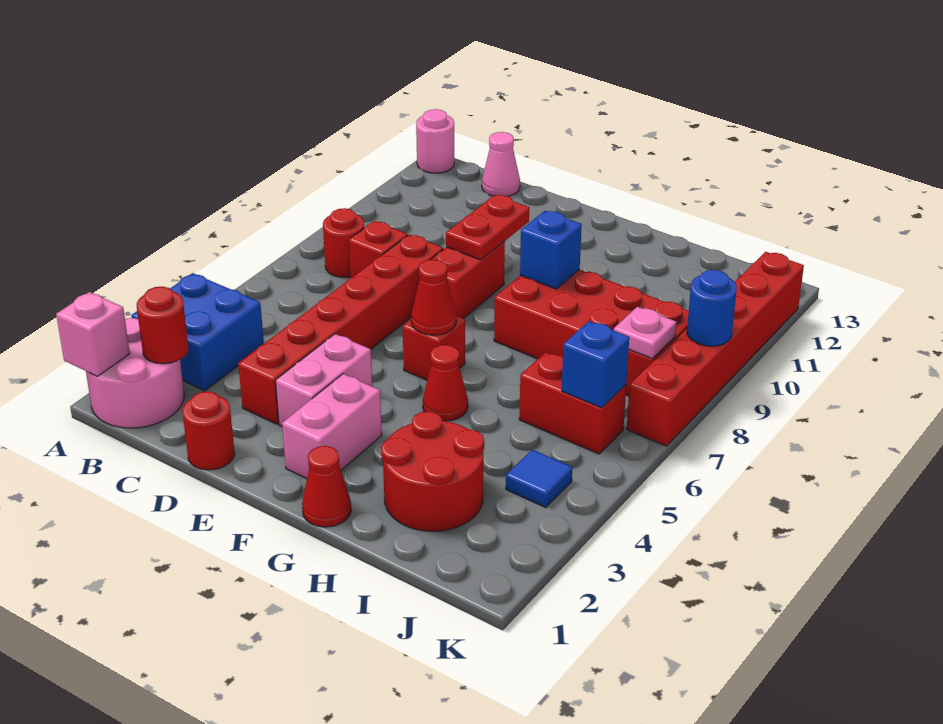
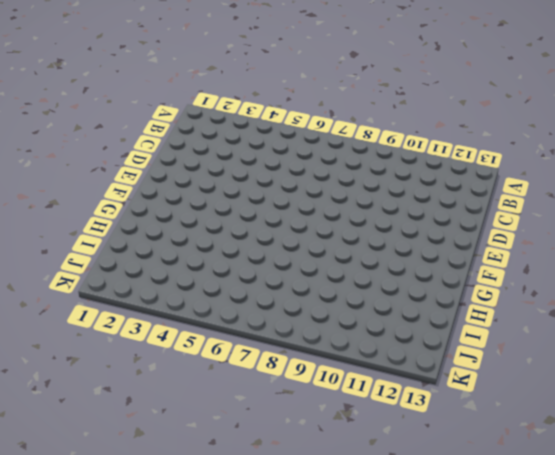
none -> pink 2x2 round brick [86,318,184,428]
none -> blue 2x2 brick [131,273,264,391]
none -> pink 1x1 round brick [416,109,454,173]

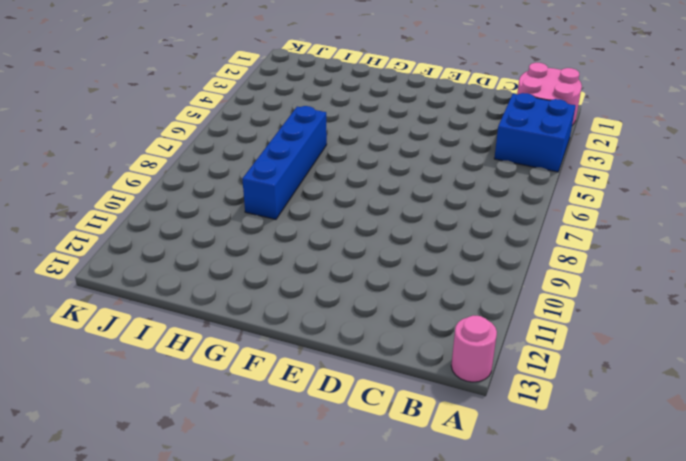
blue 1x4 brick [242,106,327,219] -> red 2x4 brick [494,270,689,396]
none -> red 1x1 round brick [323,208,364,277]
none -> red 1x1 brick [349,221,408,278]
none -> pink 1x1 cone [482,132,520,196]

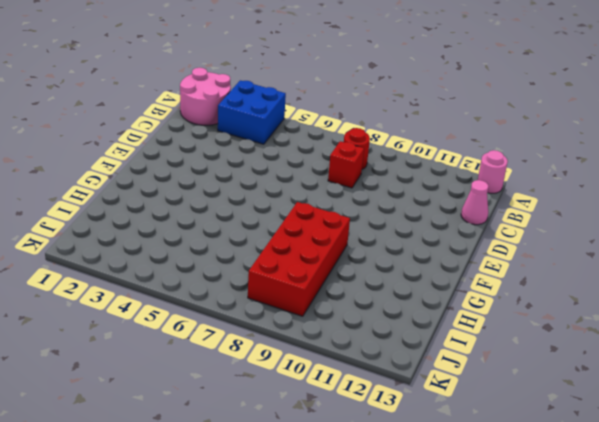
none -> red 1x1 round brick [182,391,235,470]
none -> red 1x6 brick [238,235,443,424]
none -> pink 1x2 brick [276,334,372,426]

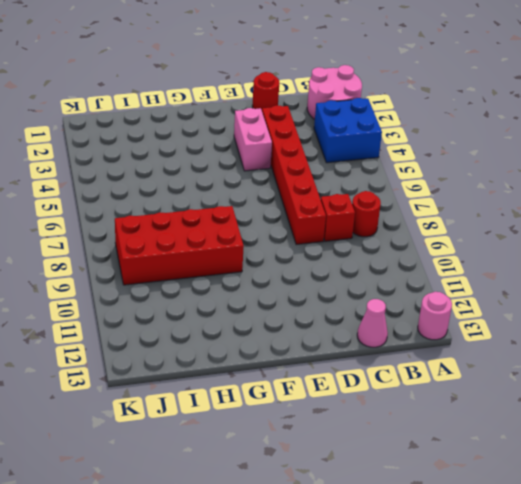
none -> red 1x2 brick [431,242,505,319]
none -> pink 1x2 brick [282,374,382,479]
none -> red 1x1 brick [403,316,465,380]

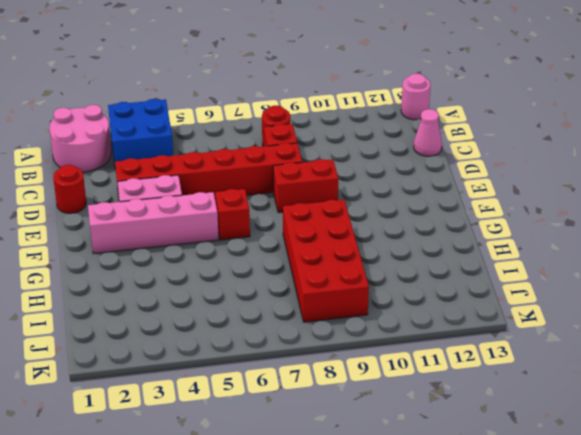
pink 1x4 brick [88,192,219,254] -> pink 1x2 brick [282,374,382,479]
none -> red 1x1 cone [302,446,351,527]
none -> red 1x1 cone [423,345,468,421]
none -> red 2x2 round brick [381,411,484,531]

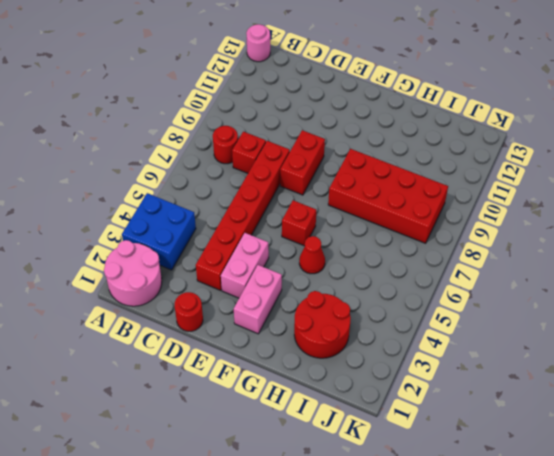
none -> pink 1x1 cone [482,132,520,196]
none -> red 1x1 cone [302,446,351,527]
none -> red 1x2 brick [519,352,626,454]

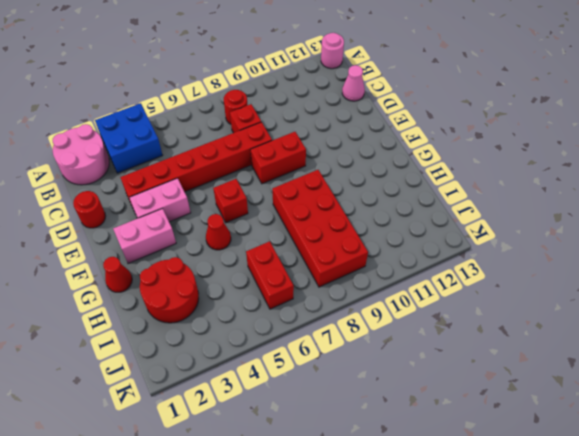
none -> blue 1x1 tile [506,450,572,508]
none -> red 1x6 brick [627,252,804,446]
none -> pink 1x1 brick [56,292,130,376]

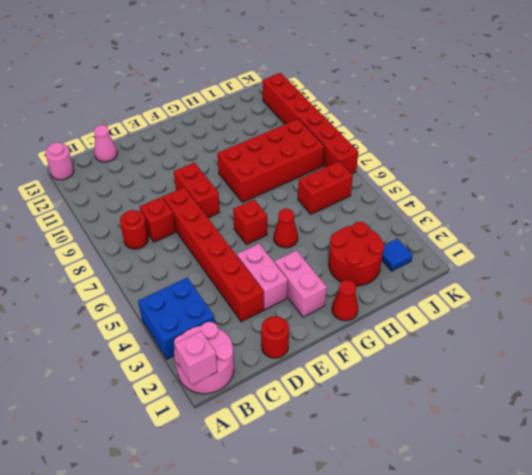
blue 1x1 tile [382,239,413,271] -> blue 1x1 tile moved to [506,450,572,508]
none -> red 1x1 round brick [137,287,189,364]
none -> red 1x2 plate [446,195,529,260]
none -> red 1x1 cone [411,259,456,335]

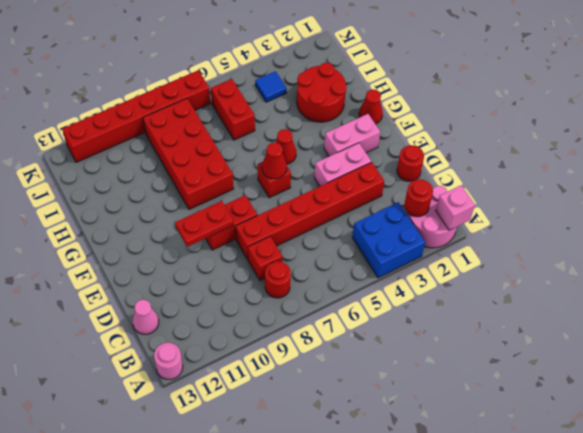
none -> blue 1x1 brick [520,211,582,289]
none -> blue 1x1 brick [562,321,629,408]
none -> pink 1x1 plate [614,307,676,359]

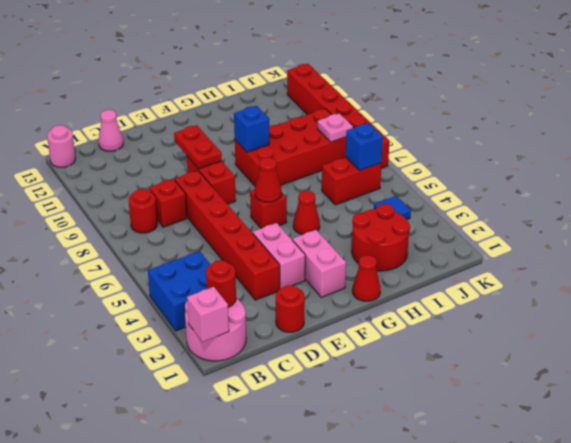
none -> blue 1x1 round brick [687,270,737,346]

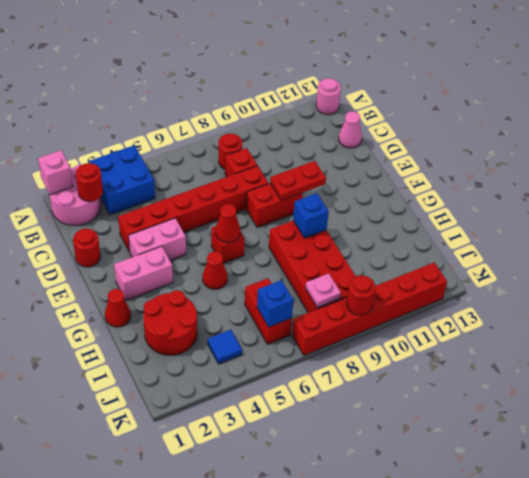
red 1x1 round brick [347,275,375,315] -> blue 1x1 round brick [687,270,737,346]

